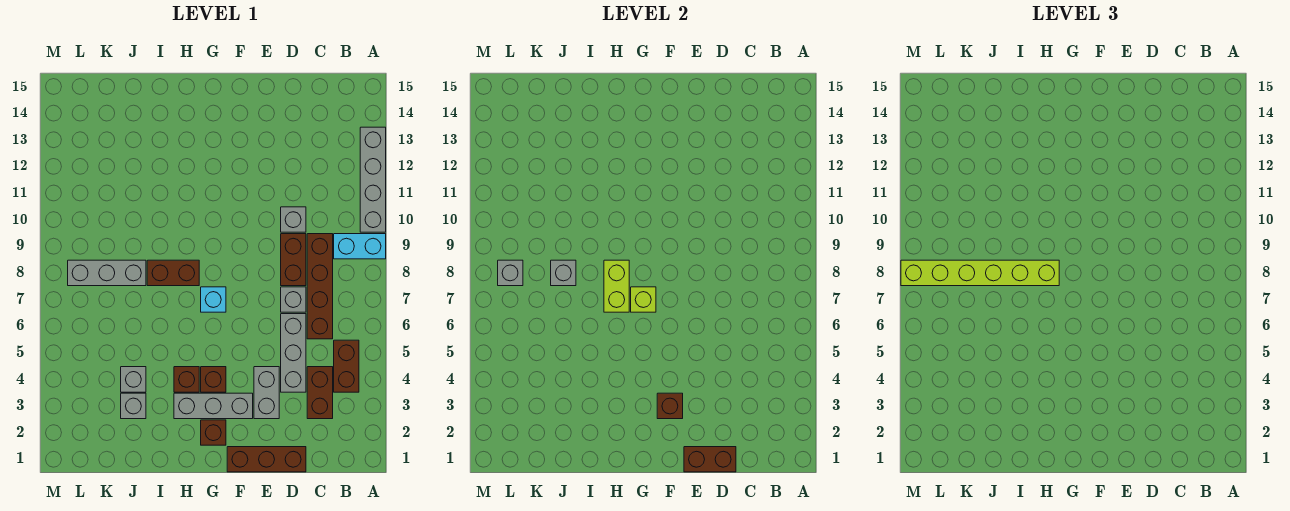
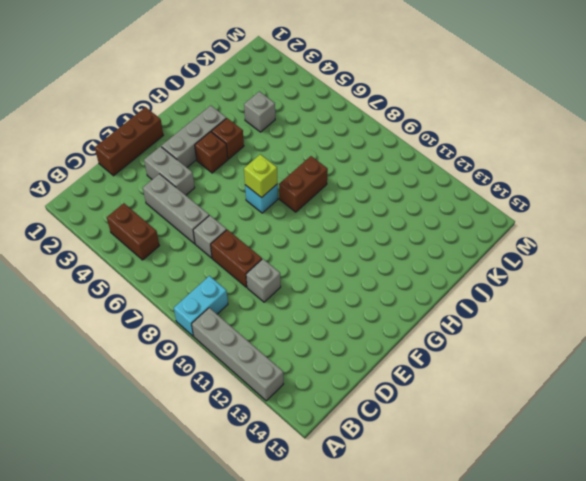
none -> brown 1x2 brick [307,367,333,419]
none -> brown 1x4 brick [307,234,333,339]
none -> brown 1x1 brick [201,420,226,445]

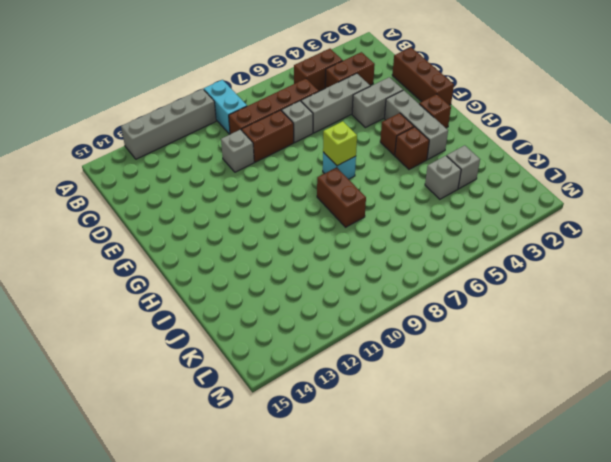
none -> grey 1x3 brick [68,260,146,286]
none -> brown 1x2 brick [684,447,736,472]
none -> brown 1x1 brick [657,393,683,419]

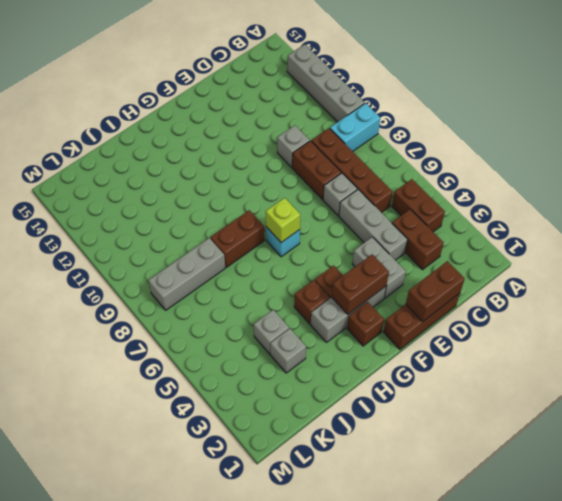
brown 1x2 brick [332,254,389,314] -> brown 1x1 brick [657,393,683,419]
none -> lime 1x2 brick [604,260,629,312]
none -> grey 1x1 brick [551,260,576,286]
none -> grey 1x1 brick [498,260,523,286]

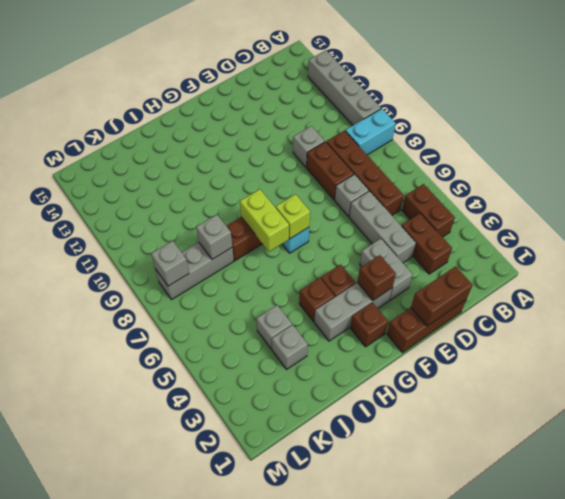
none -> lime 1x6 brick [901,260,1059,286]

